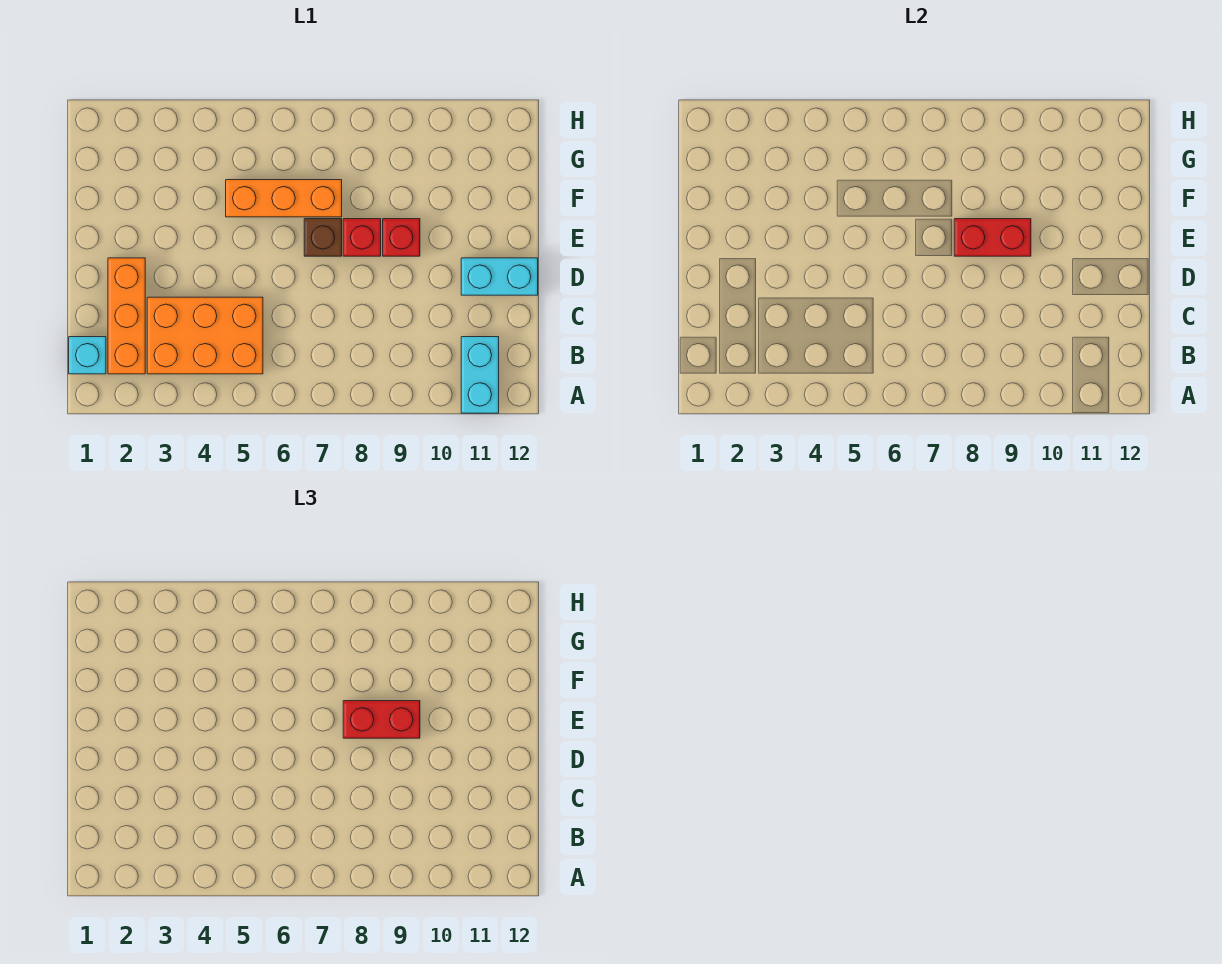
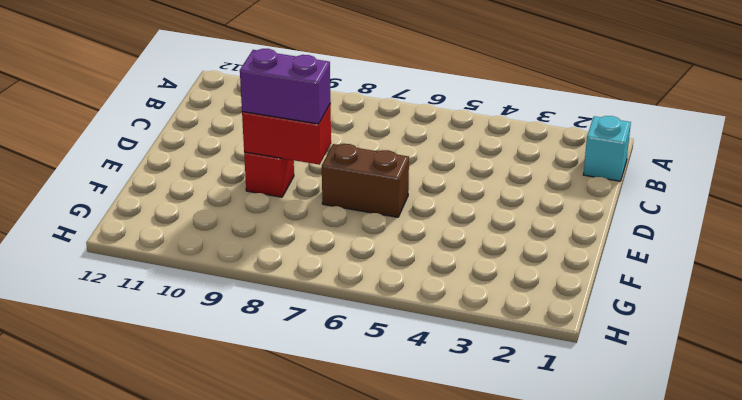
brown 1x2 brick [322,144,409,217] -> brown 1x1 brick [304,219,342,256]
purple 1x2 brick [240,49,331,124] -> red 1x2 brick [343,701,420,738]
none -> cyan 1x2 brick [461,337,499,413]
none -> orange 1x3 brick [108,258,145,374]

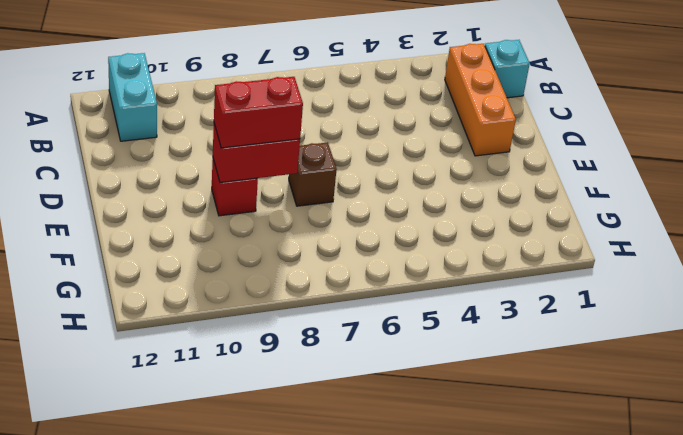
none -> orange 2x3 brick [147,297,263,374]
none -> cyan 1x2 brick [461,258,538,295]

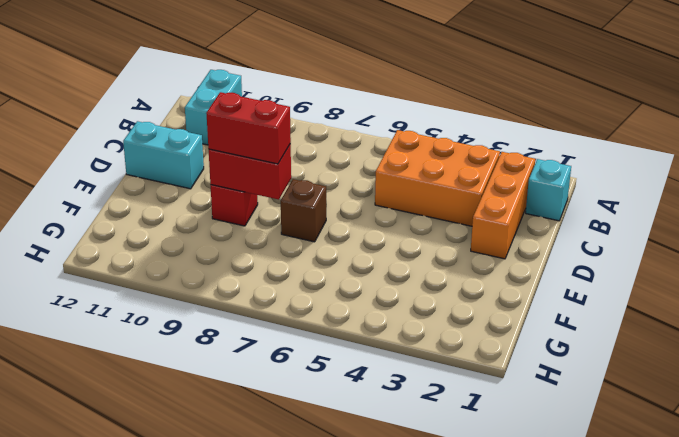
none -> red 1x1 brick [343,219,381,256]
none -> orange 1x3 brick [226,180,342,217]

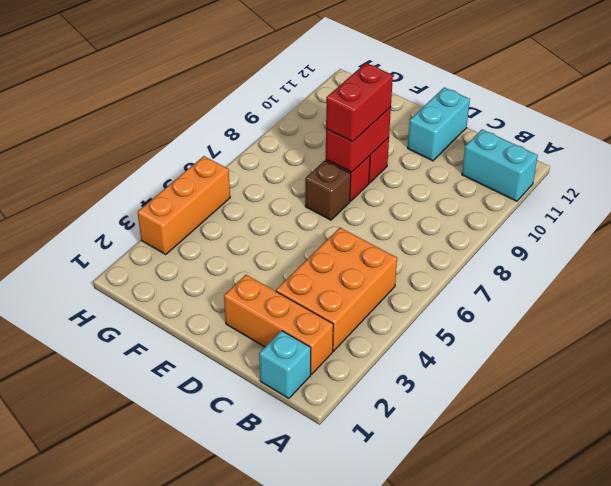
orange 1x3 brick [138,156,230,254] -> orange 1x3 brick moved to [226,180,342,217]

